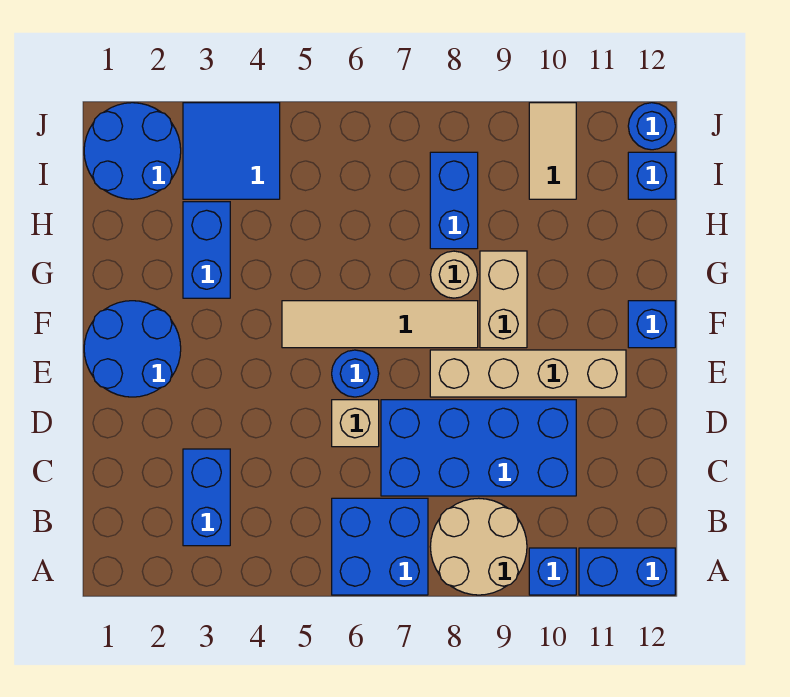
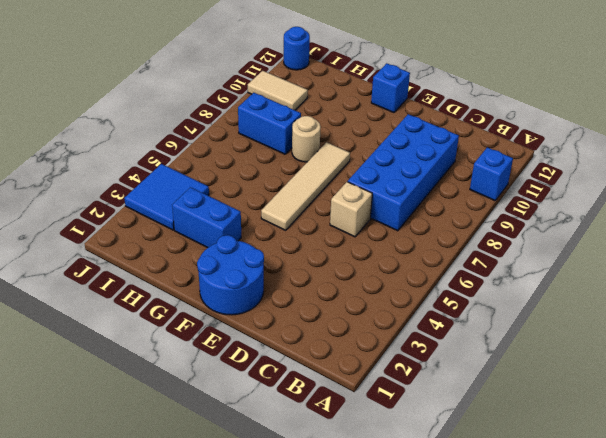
none -> blue 2x2 brick [332,498,428,595]
none -> tan 2x2 round brick [430,498,527,595]
none -> blue 1x2 brick [579,548,675,595]

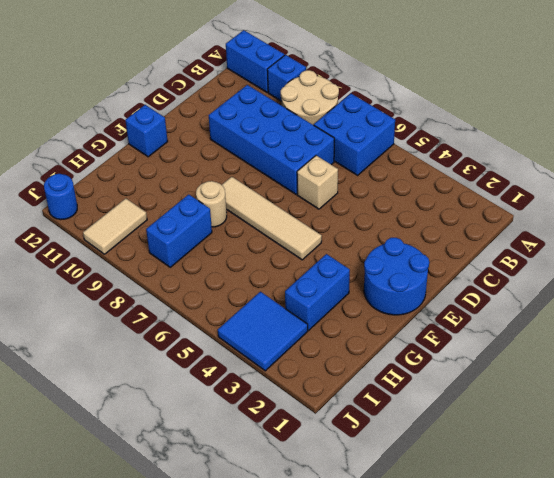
none -> blue 1x2 brick [183,449,230,546]
none -> blue 1x1 round brick [332,350,379,397]
none -> tan 1x4 brick [430,350,626,397]

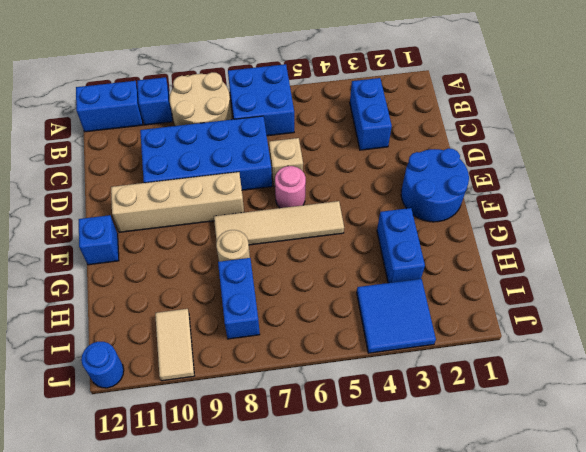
pink 1x1 round brick [275,166,306,208] -> blue 1x1 round brick [332,350,379,397]
none -> tan 1x2 brick [480,251,527,348]
none -> blue 2x2 round brick [84,103,181,199]
none -> blue 1x1 brick [628,152,675,199]

